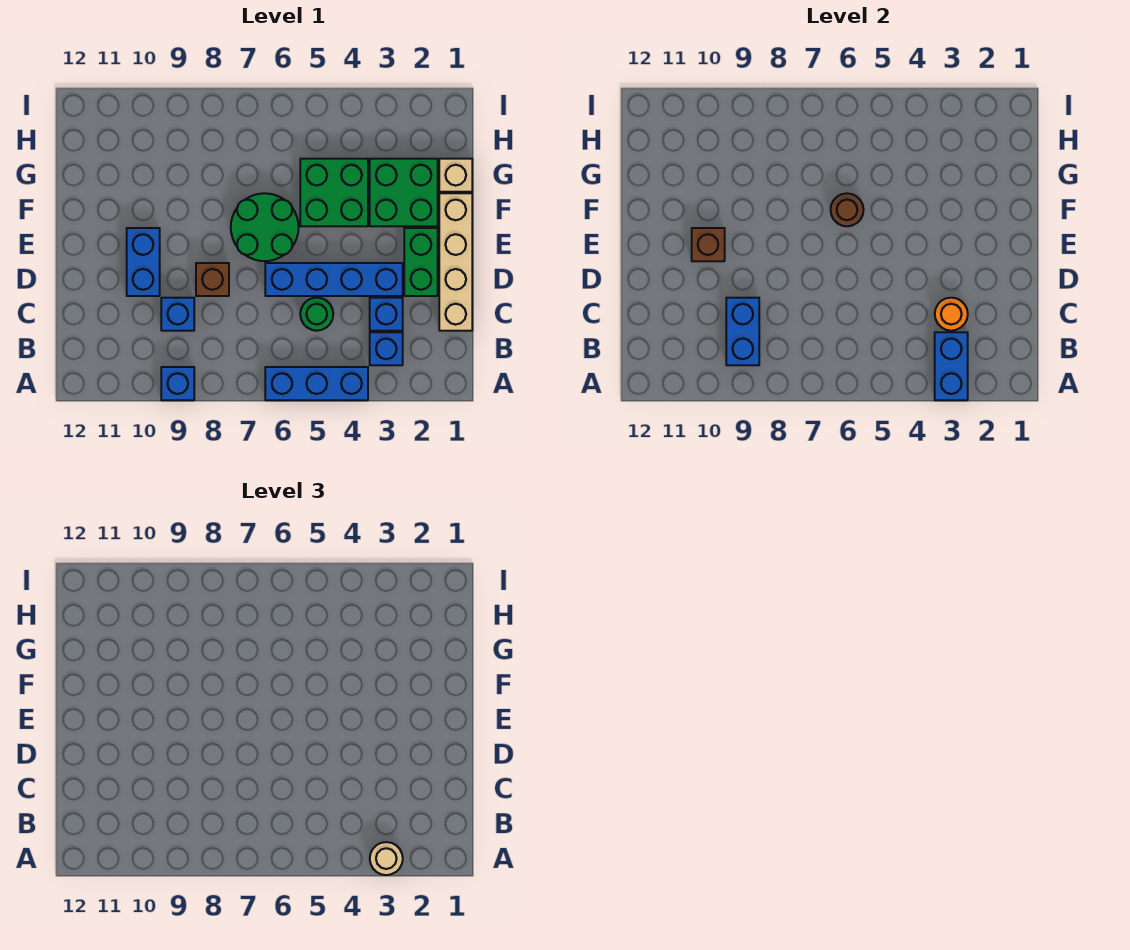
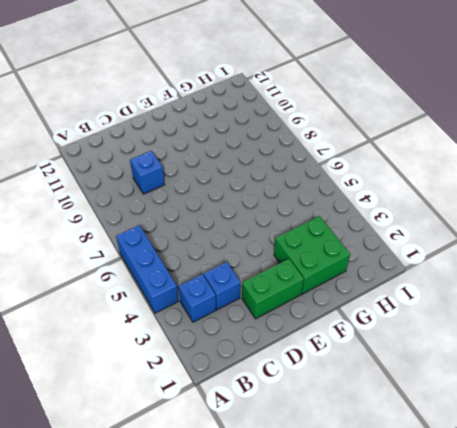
none -> blue 1x1 brick [161,367,194,400]
none -> tan 1x4 brick [439,193,472,331]
none -> green 1x1 round brick [300,298,333,331]

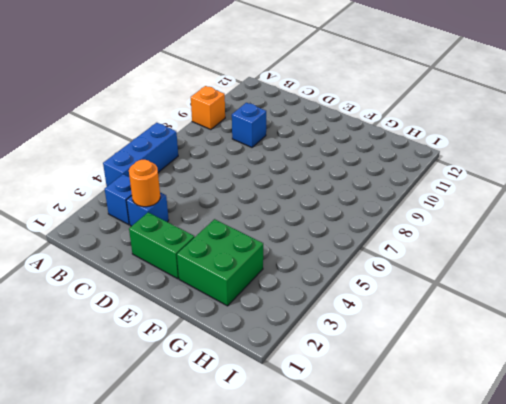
orange 1x1 brick [191,86,225,130] -> blue 1x1 brick [161,367,194,400]
none -> tan 1x4 brick [439,193,472,331]
none -> green 1x1 round brick [300,298,333,331]
none -> blue 1x4 brick [265,263,403,296]

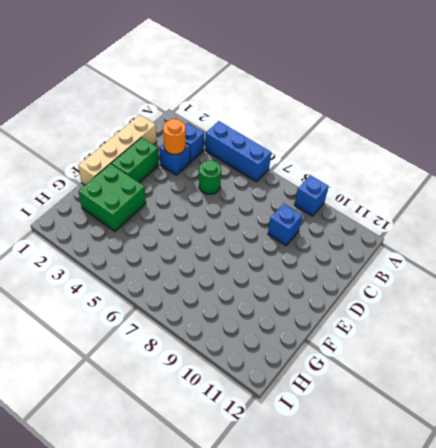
none -> blue 1x4 brick [265,263,403,296]
none -> brown 1x1 brick [196,263,229,296]
none -> blue 1x2 brick [127,228,160,296]

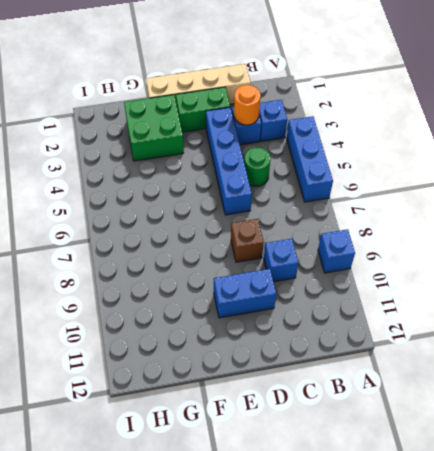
none -> green 2x2 round brick [231,193,299,261]
none -> green 2x2 brick [300,159,368,226]
none -> tan 1x1 brick [439,159,472,192]

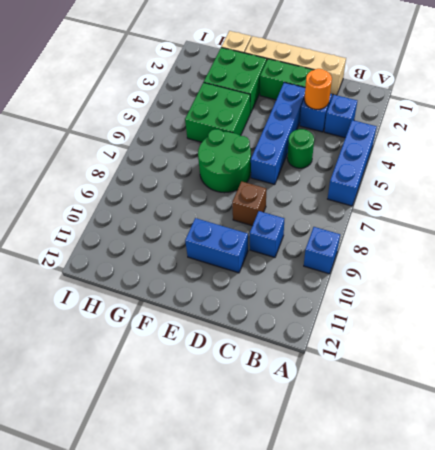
none -> blue 1x2 brick [935,332,968,400]
none -> blue 1x2 brick [726,298,759,365]
none -> brown 1x1 brick [692,228,725,261]

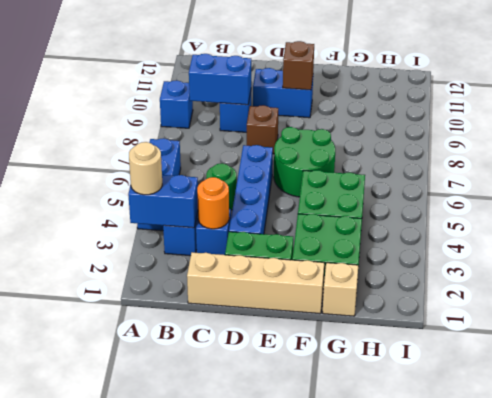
none -> brown 1x1 round brick [831,193,864,226]

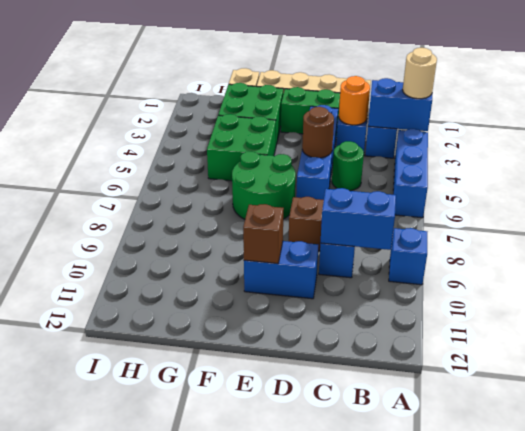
brown 1x1 round brick [302,107,334,158] -> brown 1x1 round brick moved to [831,193,864,226]

